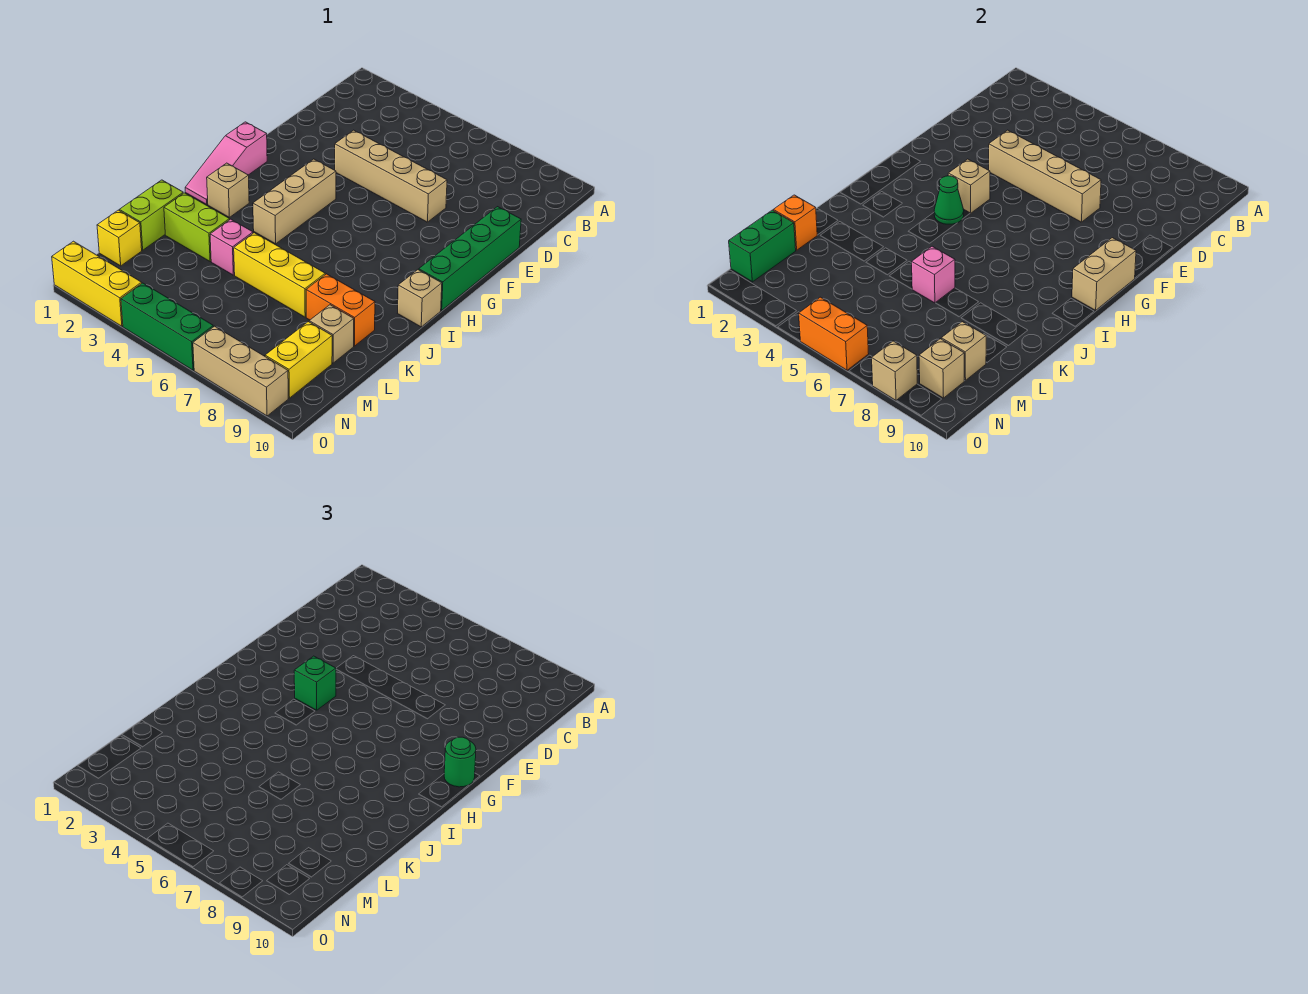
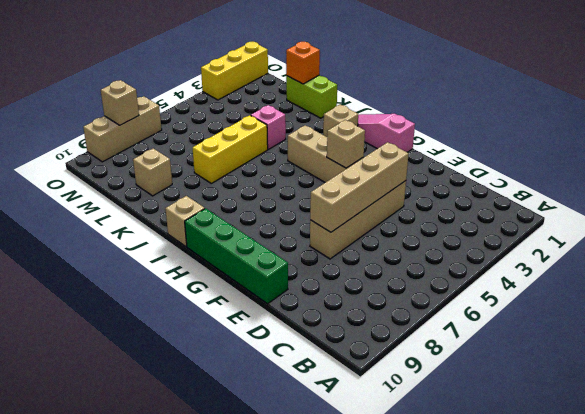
none -> lime 1x2 brick [164,193,230,262]
none -> orange 1x2 brick [306,274,375,346]
none -> yellow 1x1 brick [97,210,142,266]
none -> yellow 1x2 brick [265,322,332,398]

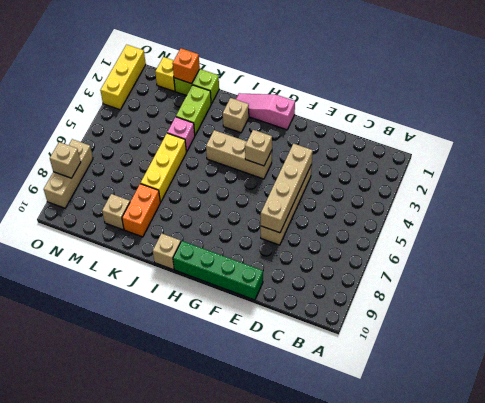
none -> yellow 1x2 brick [265,322,332,398]
none -> green 1x3 brick [121,283,213,370]
none -> tan 1x2 brick [1072,238,1136,310]
none -> green 1x1 cone [934,176,964,224]

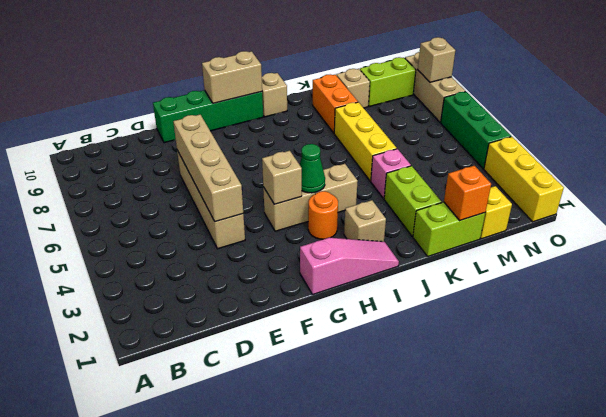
orange 1x1 round brick [308,191,338,239] -> none
lime 1x2 brick [360,57,416,106] -> yellow 1x2 brick [265,322,332,398]
none -> pink 1x1 brick [912,246,955,303]
none -> green 1x2 brick [729,210,796,282]
none -> tan 1x1 brick [941,322,986,381]
none -> tan 1x1 brick [919,339,964,398]

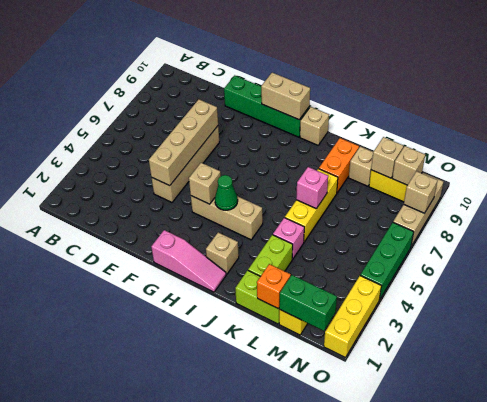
none -> orange 1x2 brick [799,297,869,370]
none -> green 1x1 brick [294,656,336,710]
none -> green 1x1 round brick [444,737,476,787]

